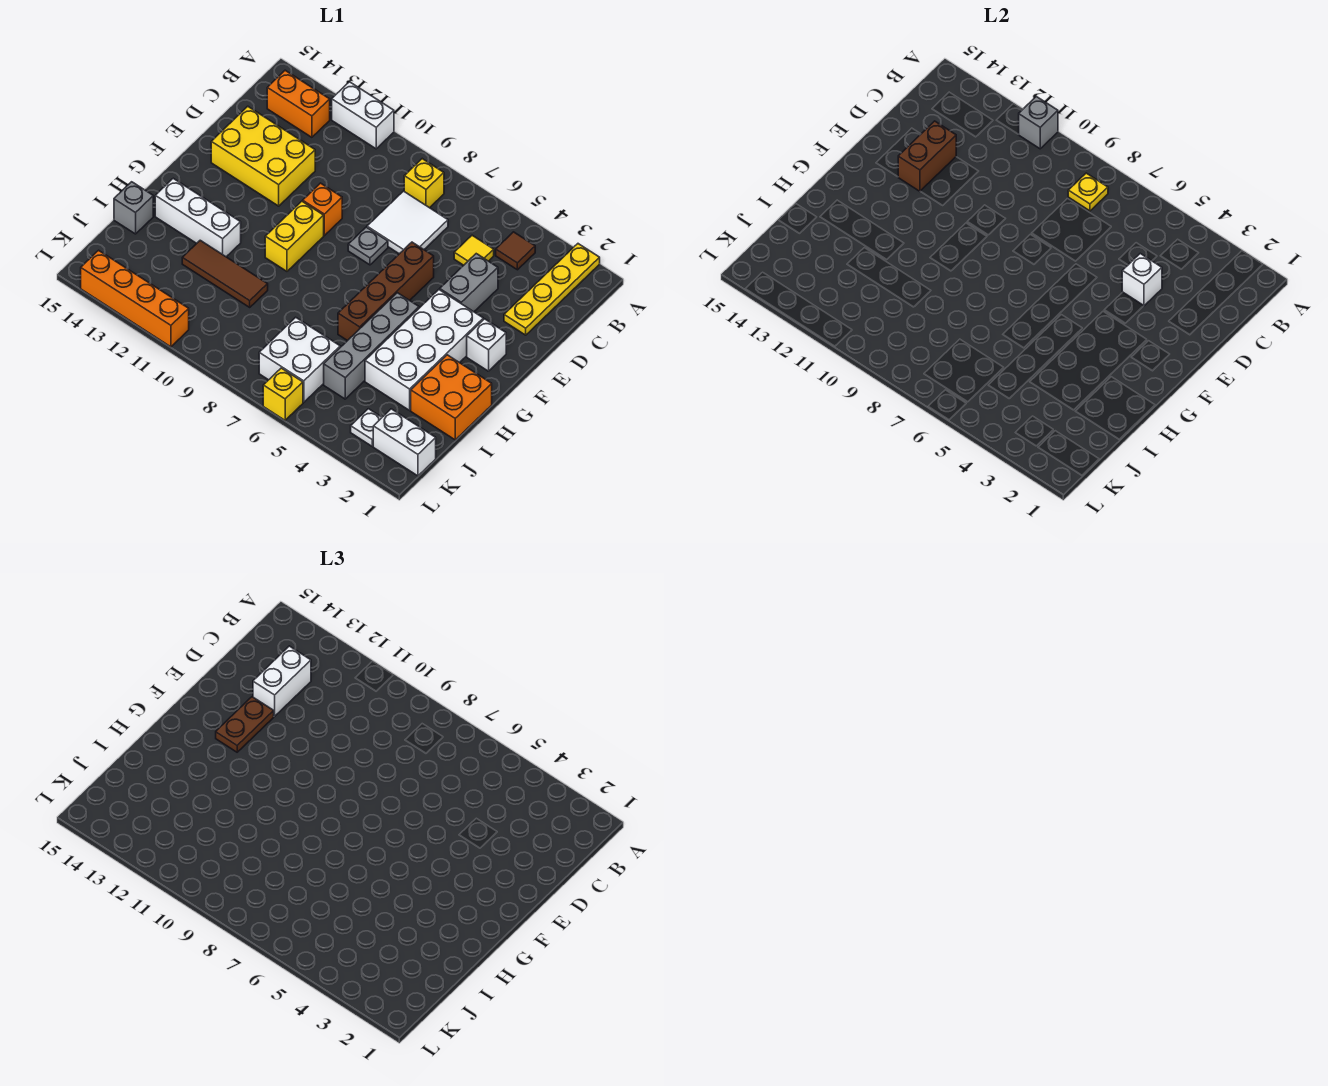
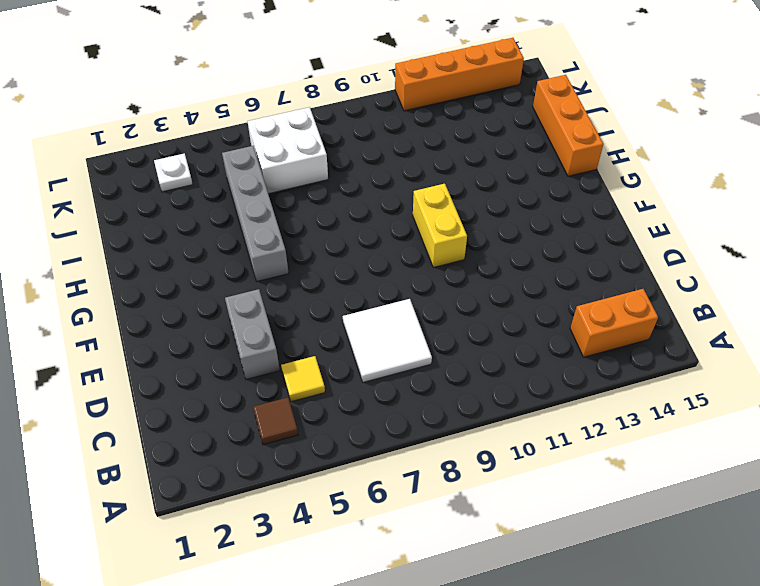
orange 1x3 brick [533,75,603,176] -> grey 1x1 brick [114,182,153,234]
none -> yellow 1x4 plate [504,244,600,335]
none -> white 1x2 brick [332,82,394,149]
none -> yellow 1x1 brick [404,159,444,208]
none -> yellow 2x3 brick [211,106,315,206]

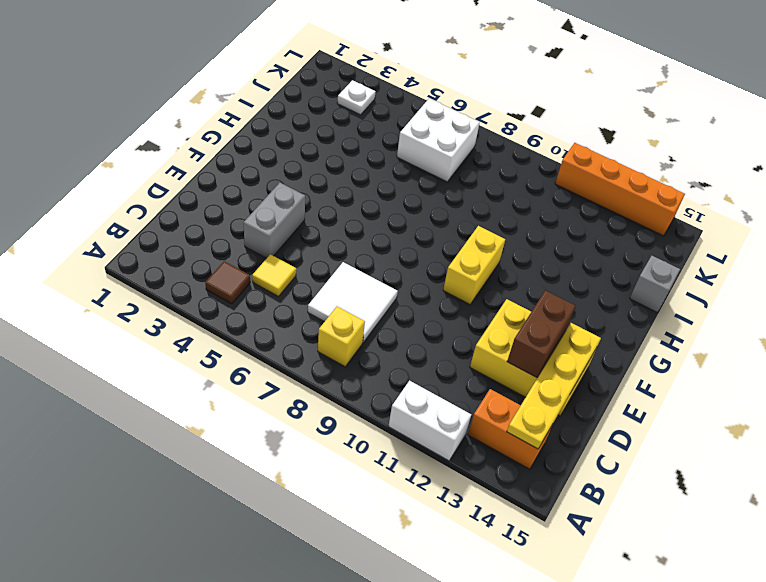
yellow 1x4 plate [507,323,601,449] -> yellow 1x4 plate moved to [504,244,600,335]
none -> brown 1x4 brick [338,242,434,341]
none -> grey 1x1 plate [348,227,388,265]
none -> orange 1x1 brick [303,183,342,235]
none -> white 1x1 brick [467,319,506,371]

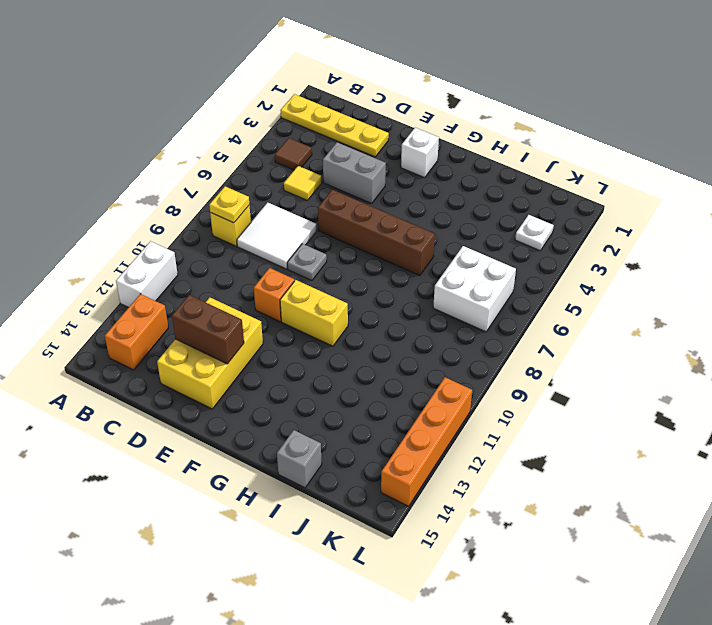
none -> white 2x4 brick [365,290,483,410]
none -> grey 1x4 brick [324,293,419,399]
none -> orange 2x2 brick [411,355,492,440]
none -> white 1x3 brick [155,178,241,257]

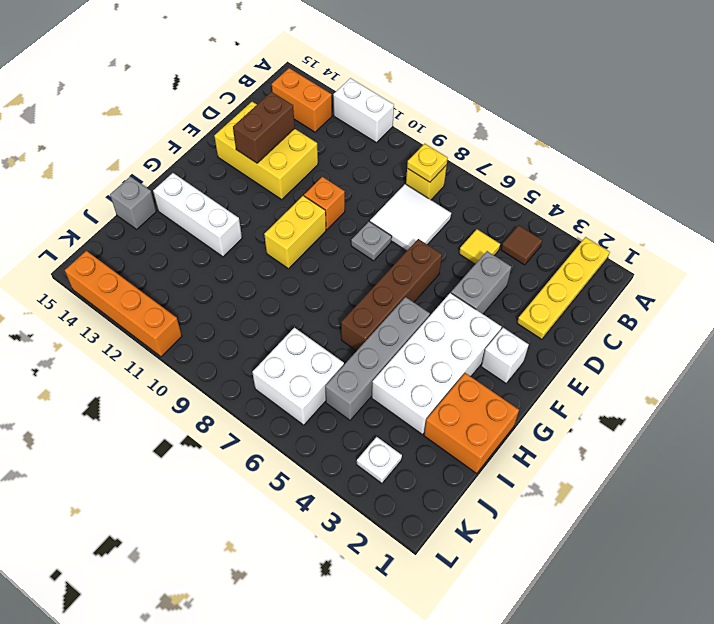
none -> brown 1x3 tile [182,240,268,307]
none -> white 1x2 brick [373,409,436,476]
none -> yellow 1x1 brick [263,368,303,420]
none -> grey 1x1 brick [1018,96,1058,149]

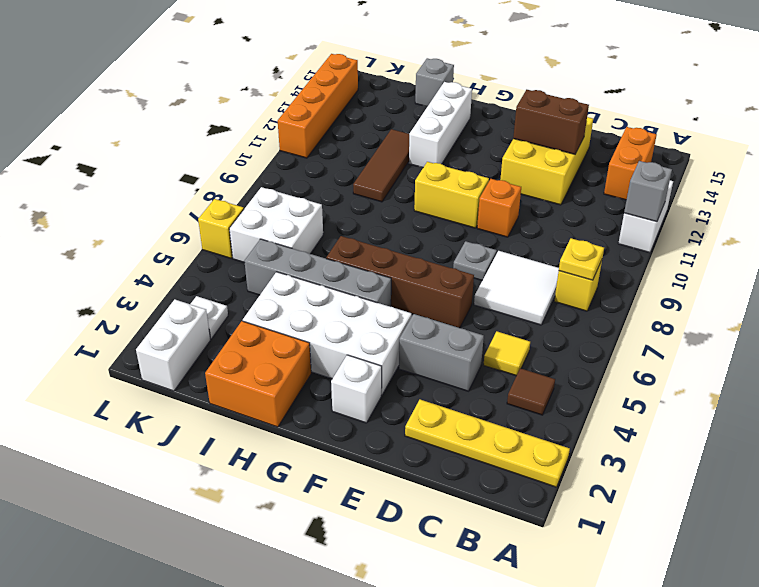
none -> white 1x1 brick [1122,254,1162,306]
none -> white 1x2 brick [253,646,311,716]
none -> brown 1x2 plate [216,697,274,752]

